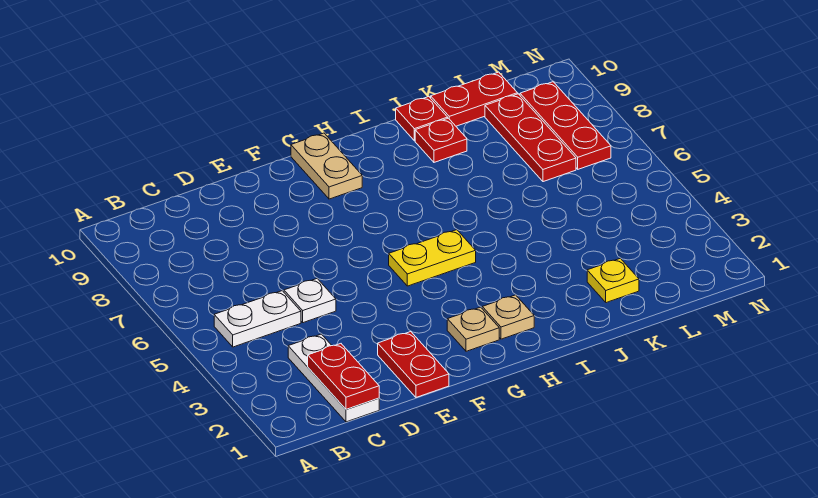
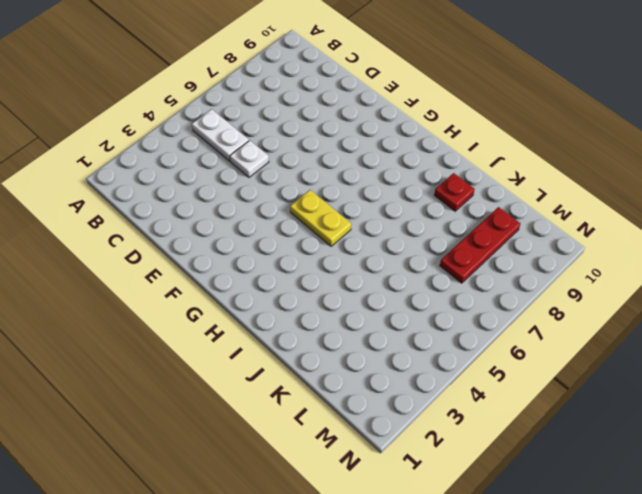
none -> white 1x3 plate [288,334,379,422]
none -> red 1x2 plate [378,332,449,397]
none -> tan 1x1 plate [447,307,499,351]

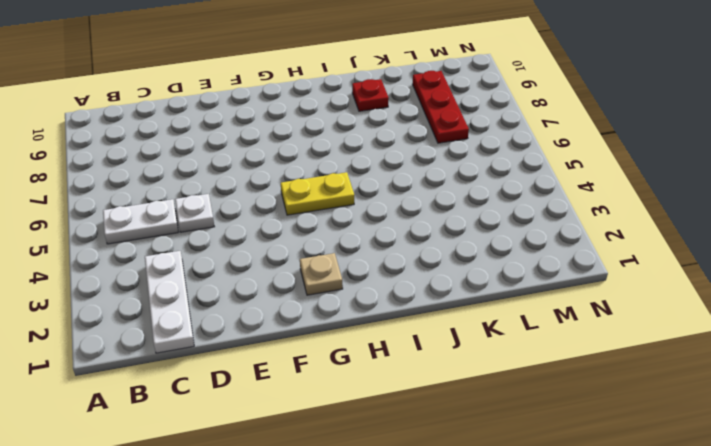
none -> red 1x2 plate [378,332,449,397]
none -> tan 1x2 plate [291,133,362,199]
none -> tan 1x1 plate [482,295,534,339]

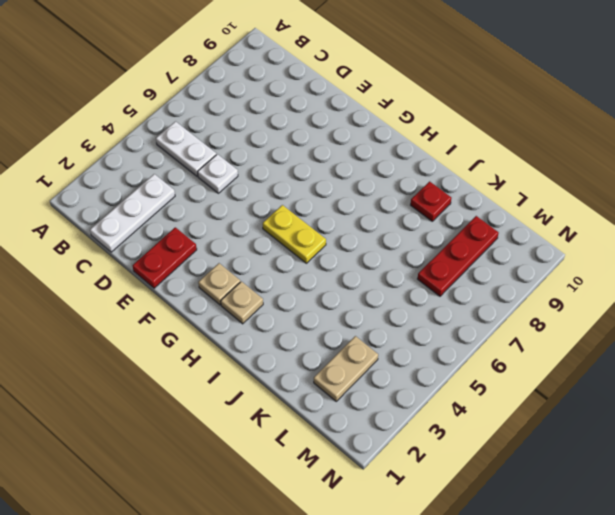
tan 1x2 plate [314,336,378,401] -> tan 1x2 plate moved to [291,133,362,199]
none -> red 1x1 plate [396,97,448,141]
none -> yellow 1x1 plate [587,258,639,303]
none -> red 1x2 plate [431,72,517,126]

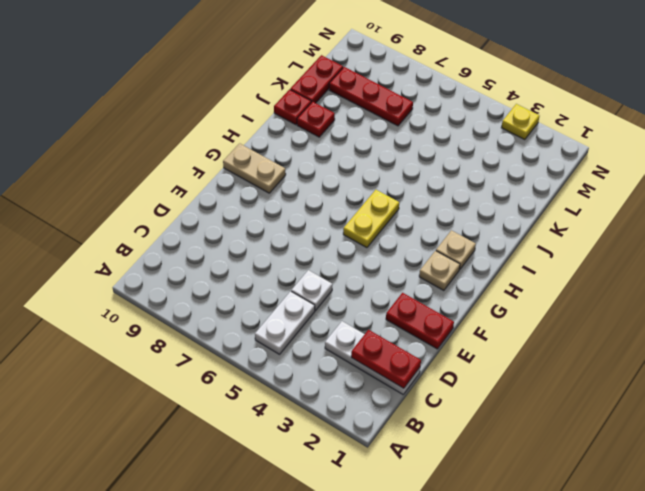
yellow 1x1 plate [501,104,539,140] -> yellow 1x1 plate moved to [587,258,639,303]
none -> red 1x3 plate [520,82,611,169]

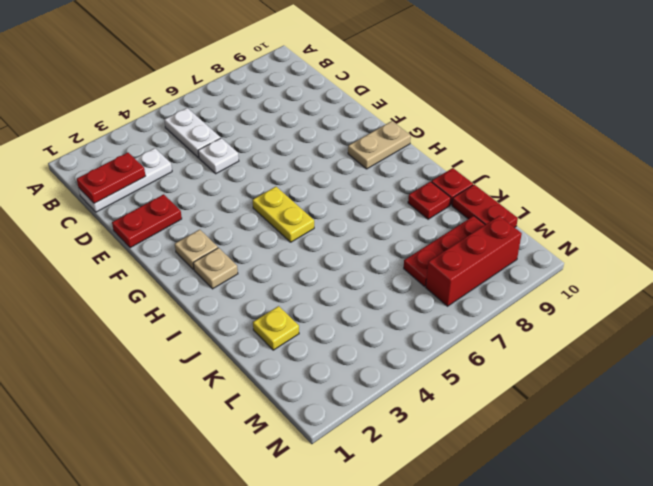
red 1x3 brick [426,216,522,306] -> red 1x3 plate [520,82,611,169]

